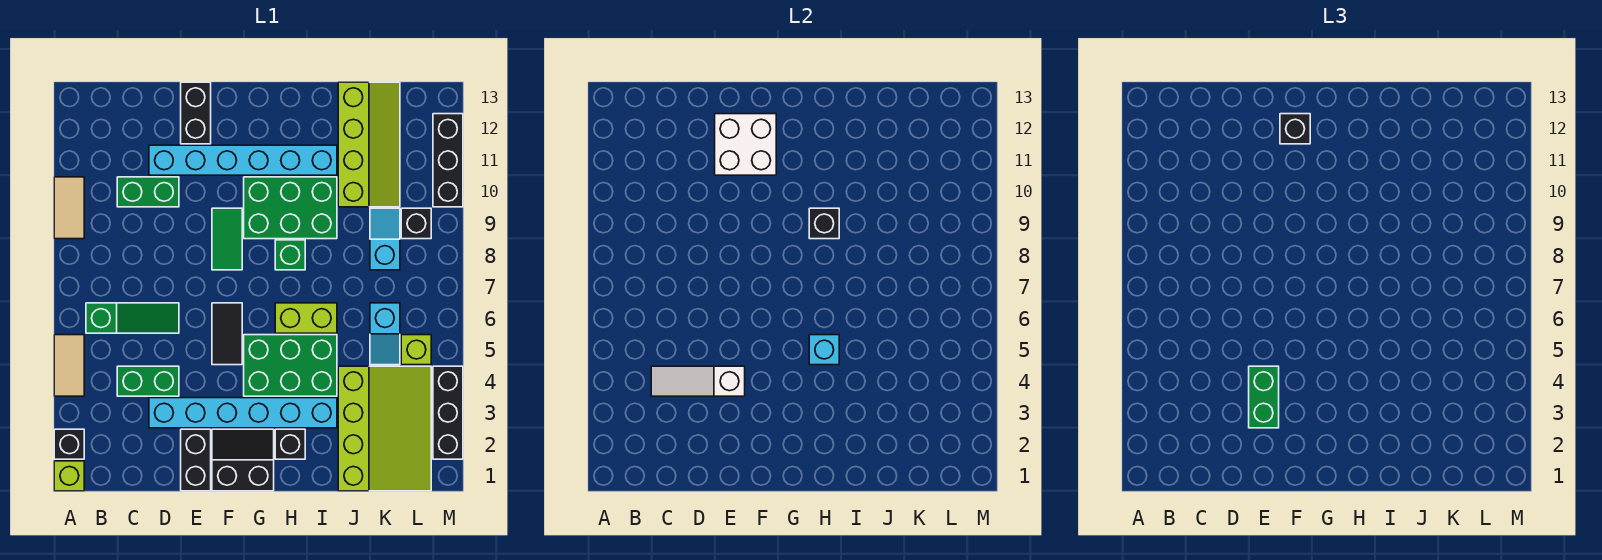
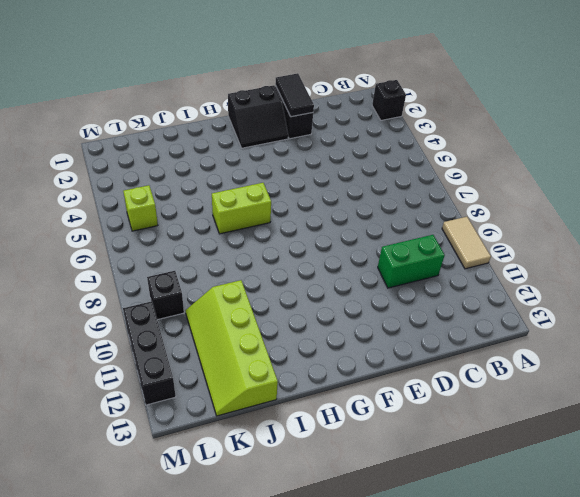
black 1x2 tile [275,73,314,117] -> black 1x2 tile moved to [212,303,242,365]
none -> lime 1x1 brick [54,461,84,491]
none -> tan 1x2 tile [54,335,84,396]
none -> green 1x3 slope [86,303,179,333]
none -> green 1x2 brick [117,366,179,396]

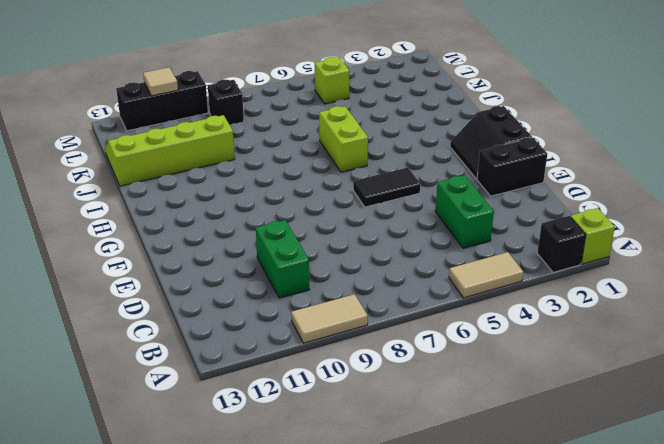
tan 1x1 tile [143,67,178,96] -> none
none -> green 1x3 slope [86,303,179,333]
none -> cyan 1x6 brick [149,398,337,428]
none -> cyan 1x6 brick [149,145,337,175]
none -> black 1x2 brick [181,82,211,144]

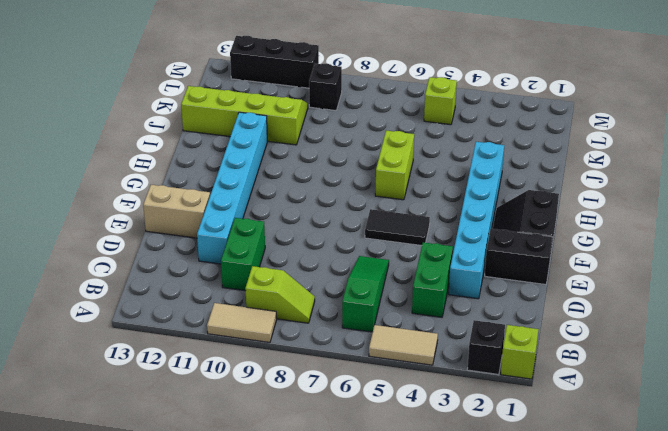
lime 1x2 slope [245,266,315,323] -> none
tan 1x2 brick [143,185,210,238] -> black 1x2 brick [181,82,211,144]
none -> green 1x2 tile [212,208,242,270]
none -> green 2x3 brick [244,335,337,396]
none -> green 2x3 brick [244,177,337,239]
none -> black 1x1 brick [275,429,305,459]

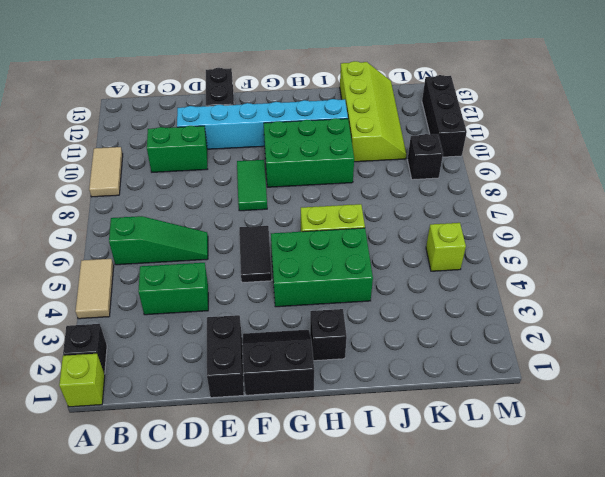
none -> cyan 1x6 brick [149,398,337,428]
none -> green 1x1 brick [275,240,305,270]
none -> lime 3x4 slope [338,366,431,491]
none -> cyan 1x2 slope [370,303,400,365]

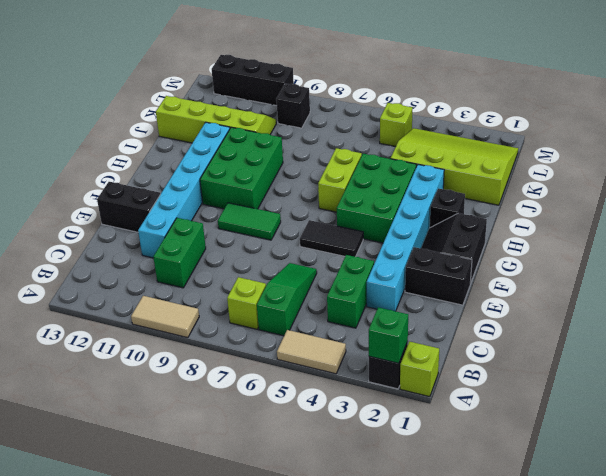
green 1x1 brick [369,307,408,363] -> green 1x1 brick moved to [275,240,305,270]
lime 1x1 brick [227,277,266,329] -> none
none -> cyan 1x2 slope [370,303,400,365]
none -> cyan 1x2 slope [370,208,400,270]
none -> black 1x3 brick [433,366,463,459]
none -> white 1x3 slope [651,366,745,396]

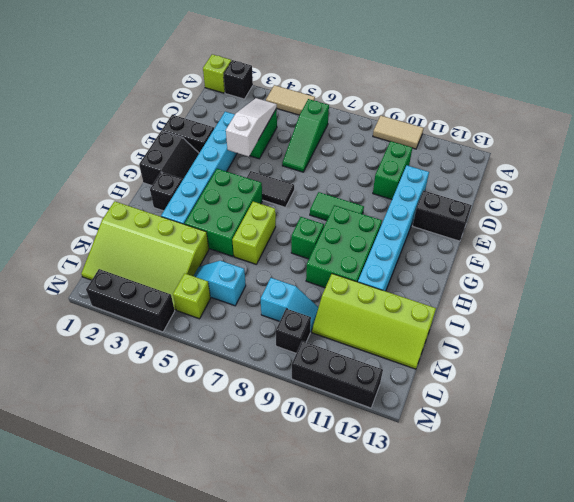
none -> white 2x2 brick [715,114,776,175]
none -> cyan 1x1 brick [809,335,839,365]
none -> black 1x1 brick [809,208,839,239]
none -> green 1x2 brick [1249,366,1279,428]

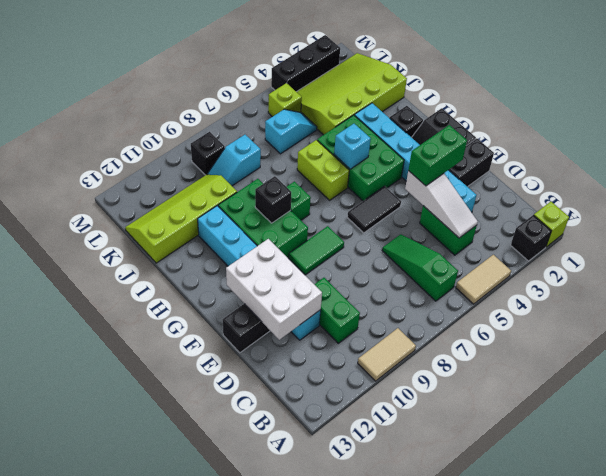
white 2x3 brick [226,239,322,340] -> white 2x2 brick [715,114,776,175]
none -> black 1x3 brick [433,114,463,207]
none -> black 1x1 brick [1280,114,1310,144]

